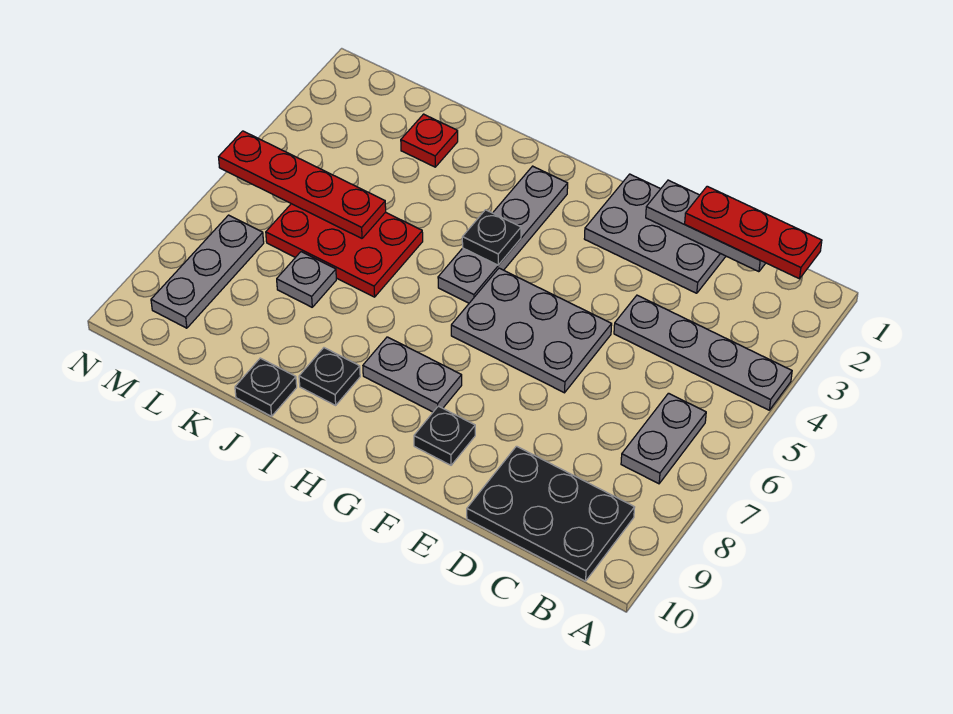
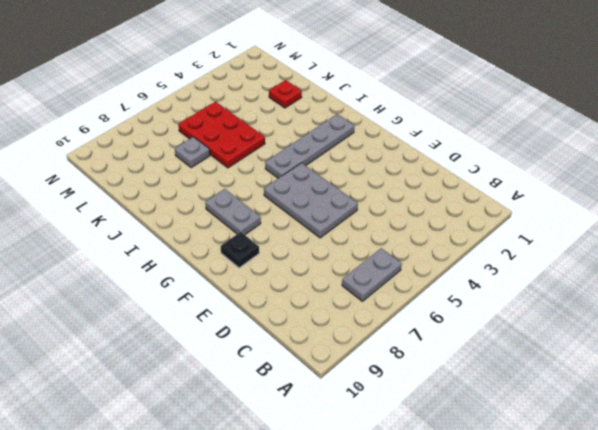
none -> grey 1x4 plate [614,295,792,410]
none -> black 2x3 plate [467,446,635,581]
none -> grey 2x3 plate [584,174,726,293]

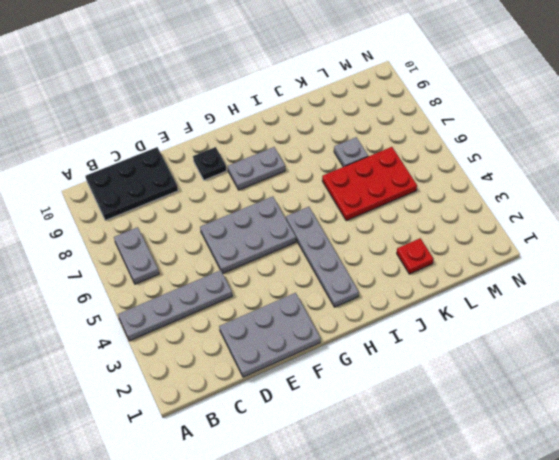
none -> black 1x1 plate [299,348,360,405]
none -> black 1x1 plate [235,358,297,416]
none -> grey 1x3 plate [151,215,264,328]

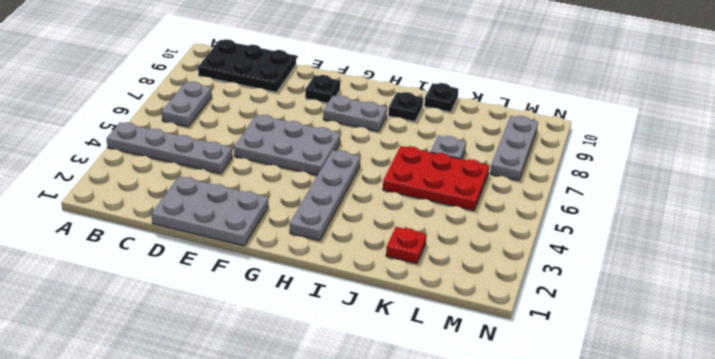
none -> grey 1x3 plate [646,180,765,272]
none -> black 1x1 plate [462,210,521,265]
none -> red 1x4 plate [219,131,386,238]

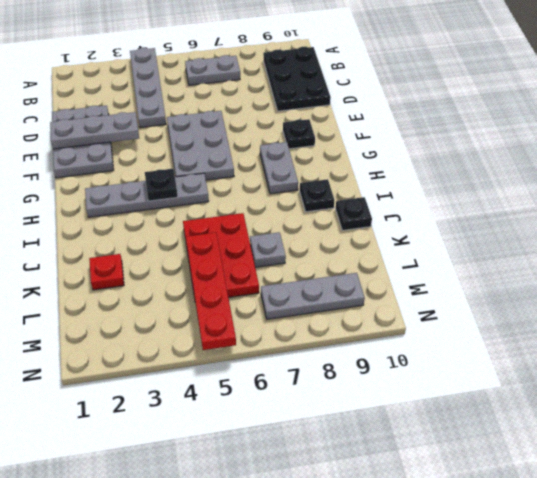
grey 1x3 plate [50,112,139,149] -> grey 1x3 plate turned to [646,180,765,272]
none -> red 1x3 plate [685,186,822,279]

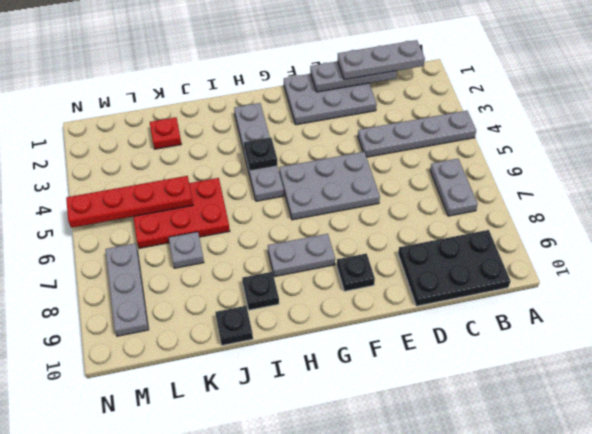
grey 1x3 plate [338,40,425,80] -> red 1x3 plate [685,186,822,279]

